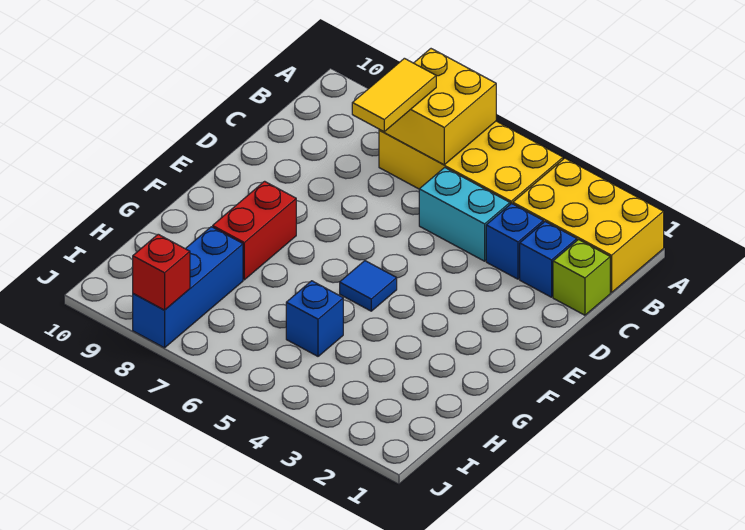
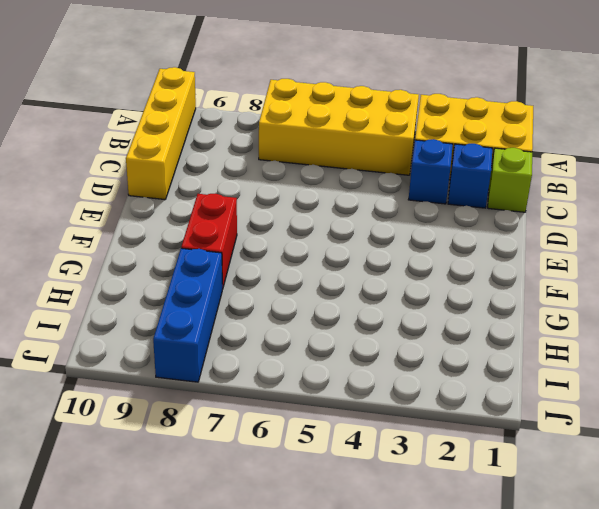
yellow 1x4 brick [126,67,196,200] -> none
none -> cyan 1x2 brick [419,167,510,261]
none -> blue 1x1 tile [340,261,397,311]
none -> blue 1x1 brick [286,281,343,356]

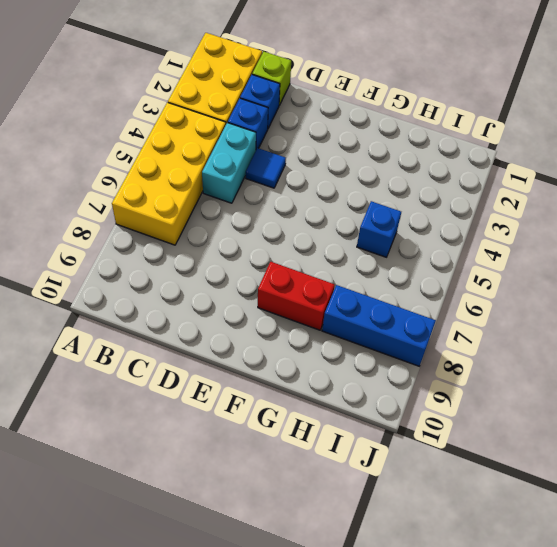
blue 1x1 tile [246,148,286,188] -> blue 1x1 tile moved to [340,261,397,311]
none -> yellow 2x2 brick [379,49,496,165]
none -> red 1x1 brick [133,234,190,310]
none -> yellow 1x2 tile [352,58,436,132]

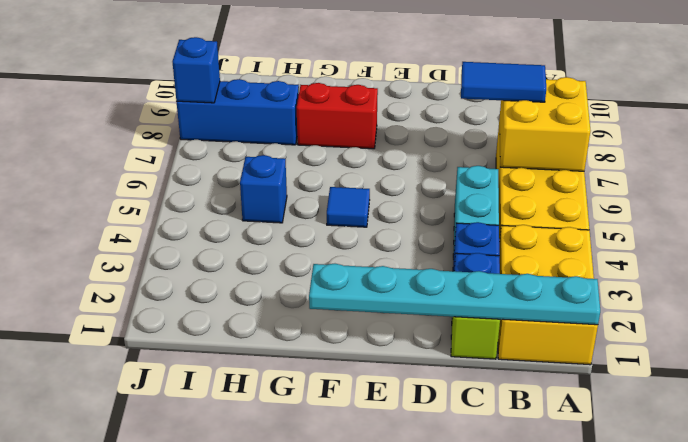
cyan 1x6 plate [309,264,600,325] -> none
blue 1x2 tile [461,62,546,102] -> yellow 1x2 tile [352,58,436,132]
blue 1x1 brick [173,37,220,103] -> red 1x1 brick [133,234,190,310]

